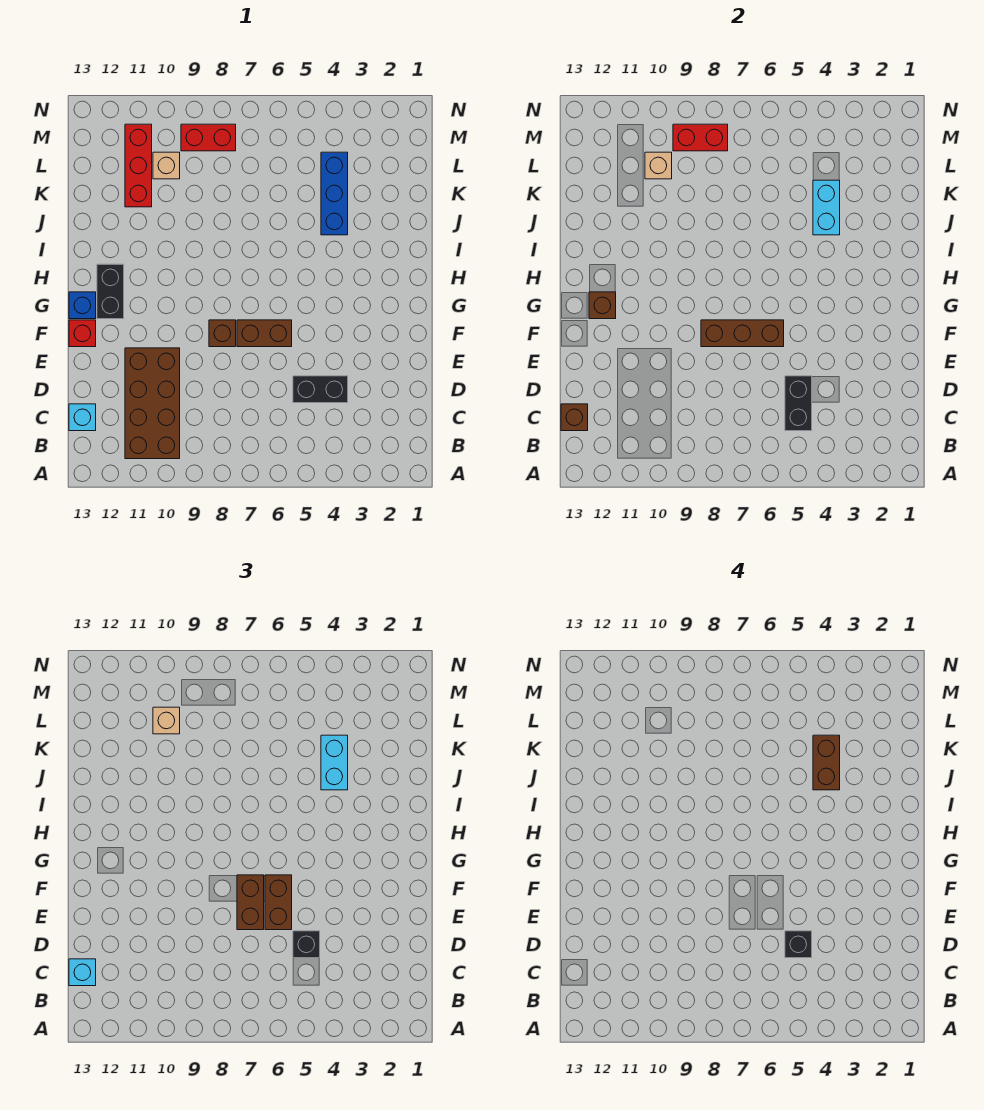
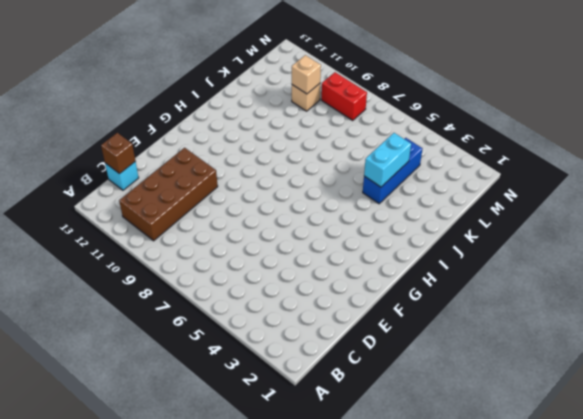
none -> black 1x2 brick [293,376,348,403]
none -> brown 1x2 brick [237,320,292,347]
none -> brown 1x1 brick [209,320,236,347]

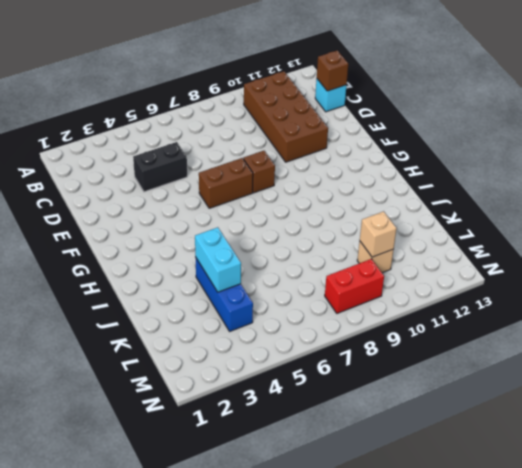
none -> red 1x1 brick [69,320,96,347]
none -> black 1x2 brick [97,264,124,319]
none -> blue 1x1 brick [69,292,96,319]

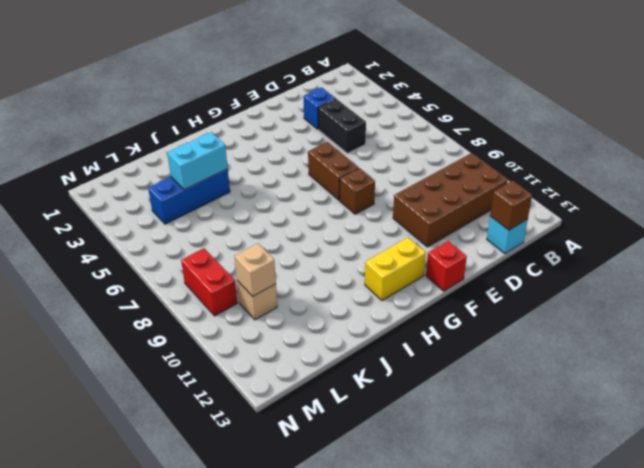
blue 1x1 brick [303,87,336,129] -> blue 1x1 brick moved to [69,292,96,319]
yellow 1x2 brick [365,238,426,300] -> black 1x2 brick [97,264,124,319]
none -> red 1x3 brick [125,124,152,207]
none -> black 1x2 brick [785,376,812,431]
none -> brown 1x3 brick [701,320,784,347]

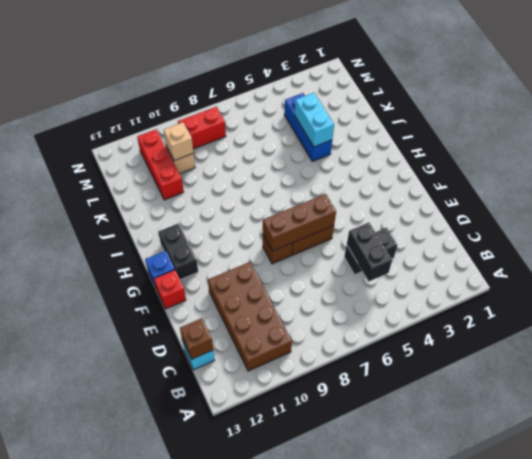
none -> brown 1x1 brick [589,292,616,319]
none -> red 1x2 brick [673,124,728,151]
none -> cyan 1x1 brick [69,959,96,986]

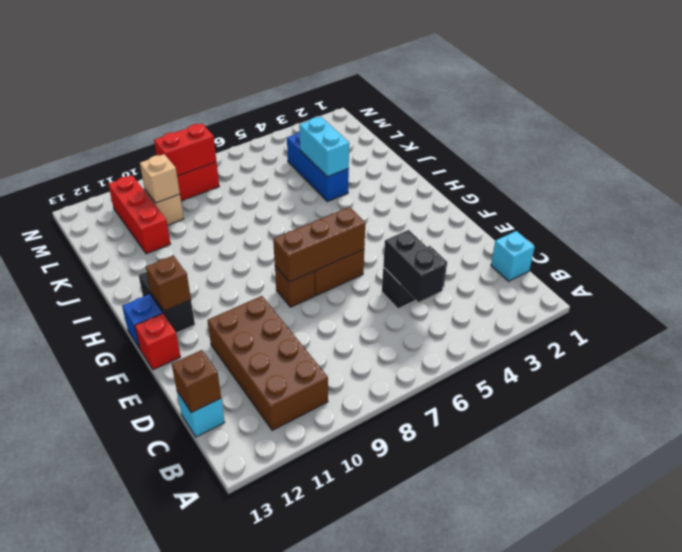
cyan 1x1 brick [491,231,535,281] -> cyan 1x1 brick moved to [69,959,96,986]
none -> black 1x1 brick [293,931,320,958]
none -> brown 1x2 brick [265,875,292,930]
none -> brown 1x2 brick [237,875,264,930]

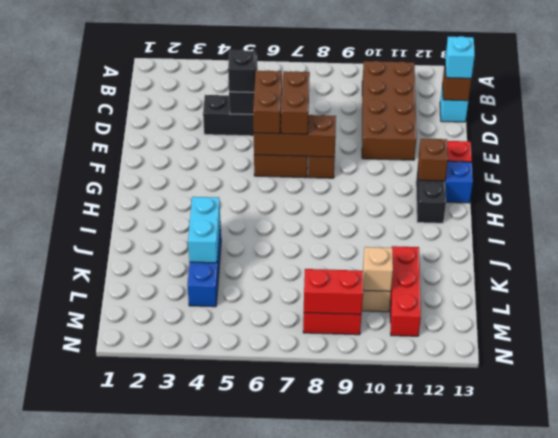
none -> cyan 1x2 brick [321,735,348,790]
none -> tan 1x1 brick [153,707,180,734]
none -> black 1x1 brick [785,931,812,958]

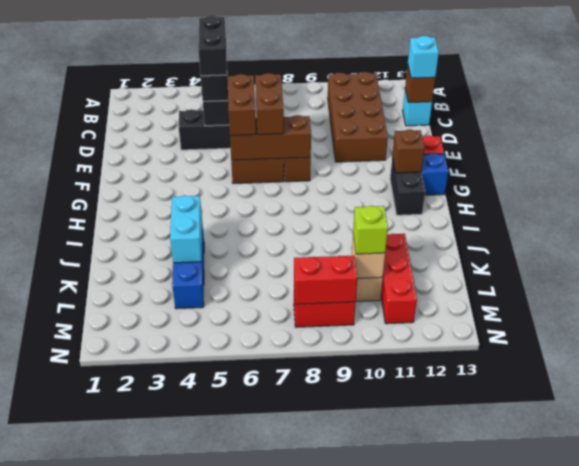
black 1x2 brick [198,15,227,76] -> black 1x1 brick [785,931,812,958]
lime 1x1 brick [353,206,388,254] -> tan 1x1 brick [153,707,180,734]
none -> cyan 1x2 brick [321,735,348,790]
none -> brown 1x2 brick [813,735,840,790]

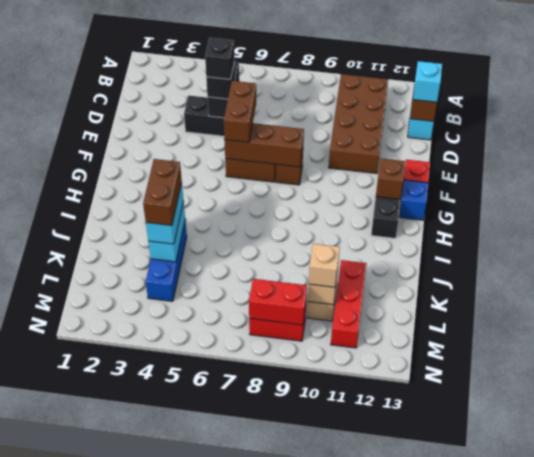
none -> brown 1x2 brick [237,875,264,930]

